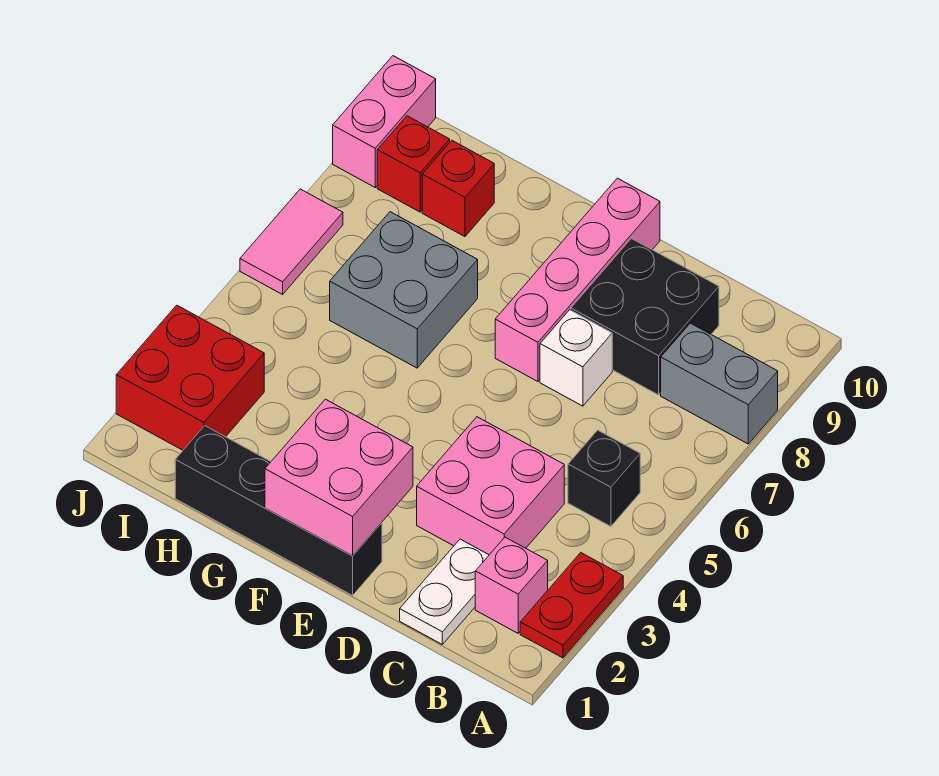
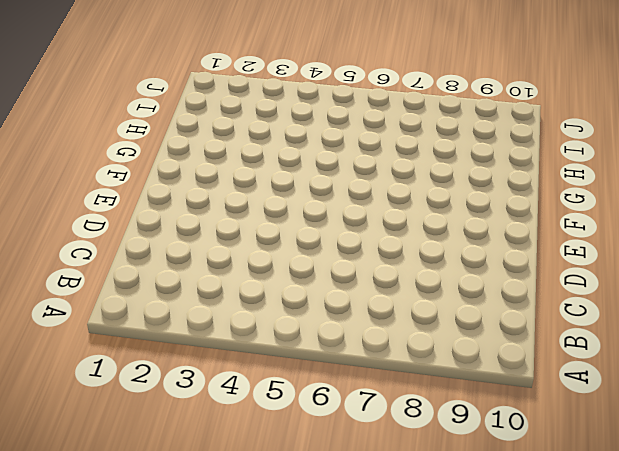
none -> red 1x2 plate [520,553,623,658]
none -> grey 1x2 brick [661,323,778,444]
none -> pink 1x1 brick [475,537,548,633]

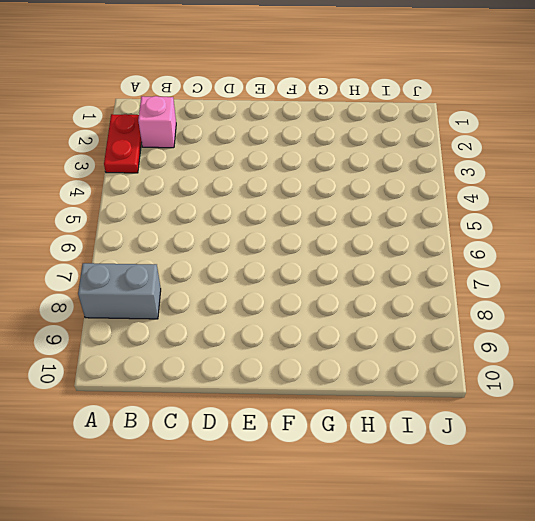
none -> black 1x1 brick [568,430,640,526]
none -> white 1x2 plate [400,539,489,644]
none -> pink 2x2 brick [417,417,564,555]

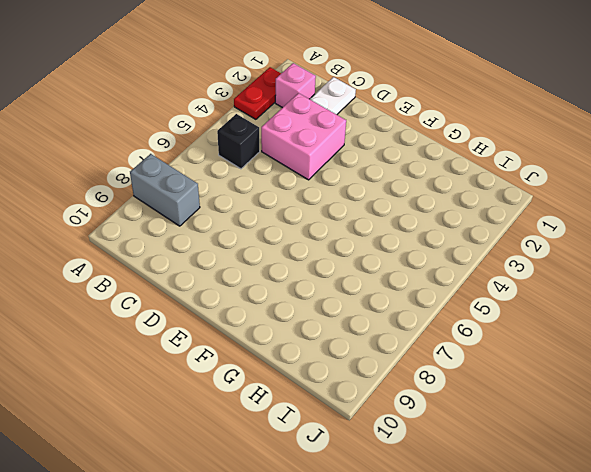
none -> black 2x2 brick [571,239,719,395]
none -> white 1x1 brick [540,310,612,406]
none -> black 1x4 brick [175,426,382,595]

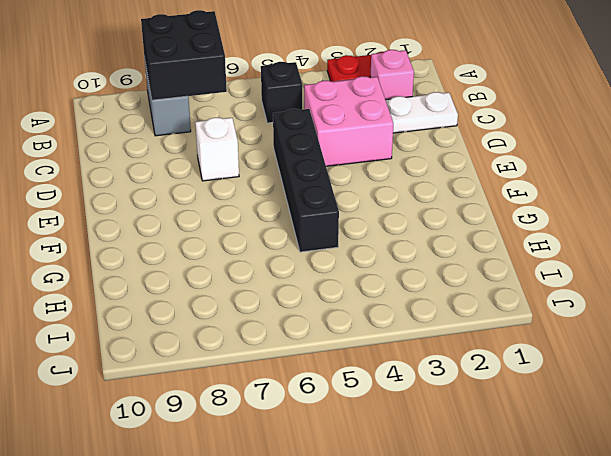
black 2x2 brick [141,10,227,100] -> black 2x2 brick moved to [571,239,719,395]
black 1x4 brick [273,109,339,252] -> black 1x4 brick moved to [175,426,382,595]
none -> pink 1x4 brick [495,178,660,381]
none -> grey 2x2 brick [330,212,478,368]
none -> red 1x1 brick [422,141,494,237]

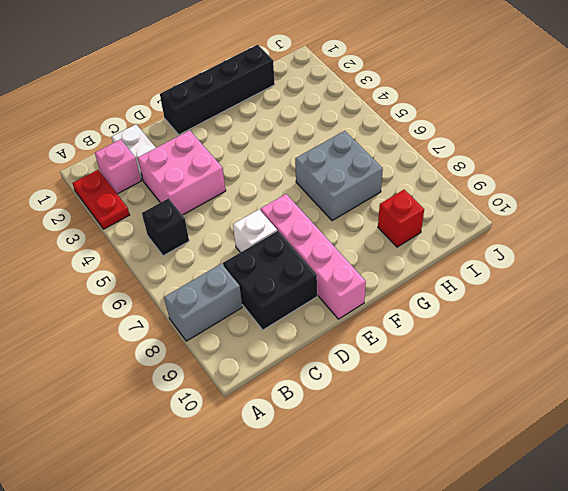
none -> red 2x2 brick [116,305,264,450]
none -> red 1x1 brick [377,116,450,212]
none -> pink 1x2 tile [240,189,343,294]

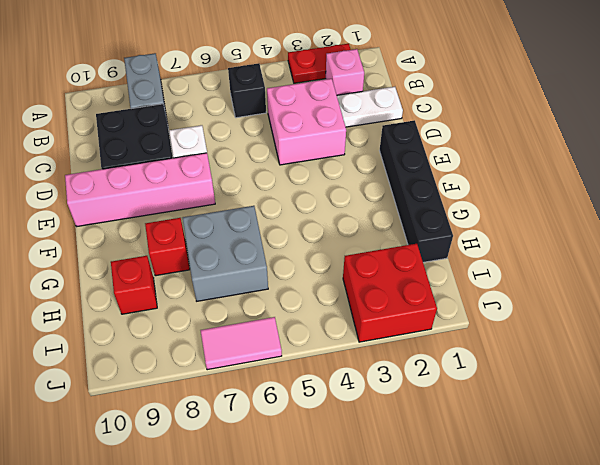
red 1x1 brick [145,218,190,276] -> red 1x1 brick moved to [377,116,450,212]
none -> pink 1x2 brick [333,56,436,187]
none -> pink 2x2 brick [265,399,413,556]

